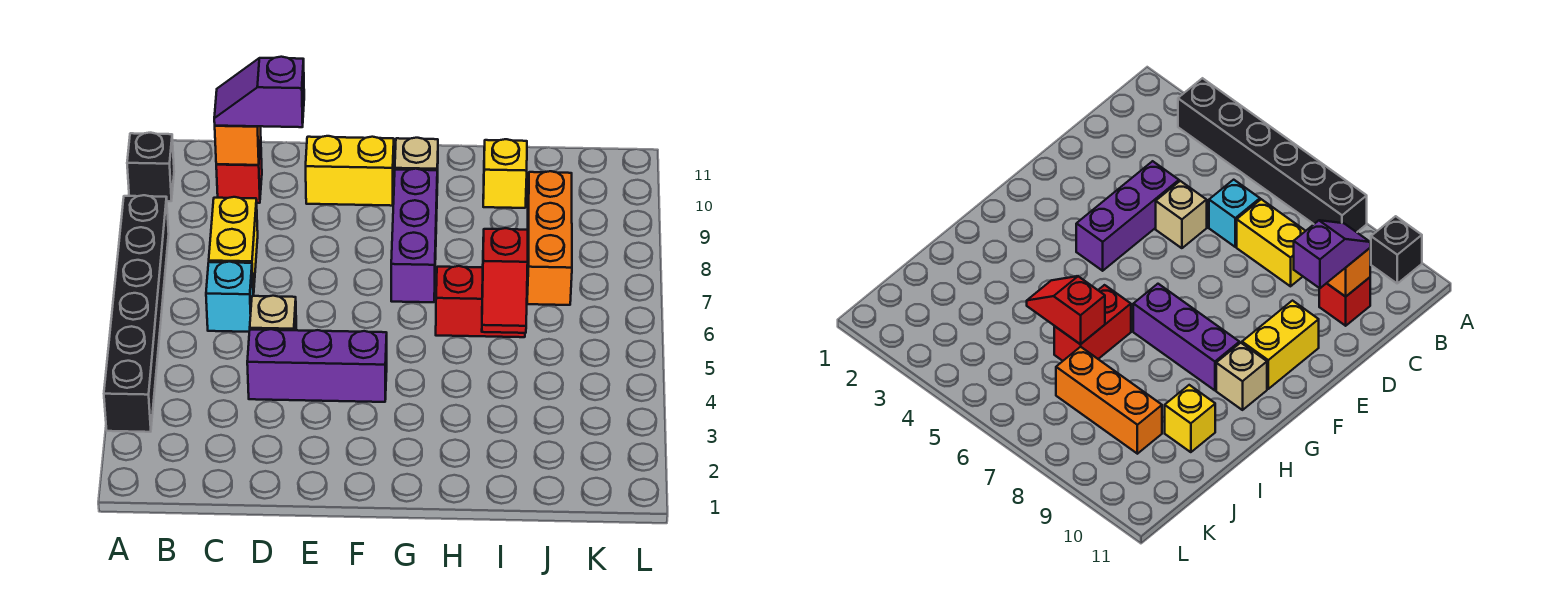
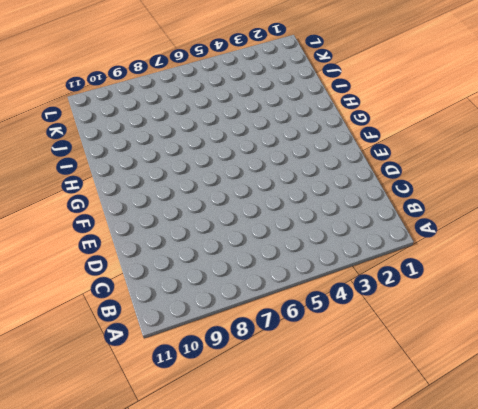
none -> black 1x6 brick [104,195,169,432]
none -> black 1x1 brick [127,133,174,201]
none -> cyan 1x1 brick [206,262,253,332]

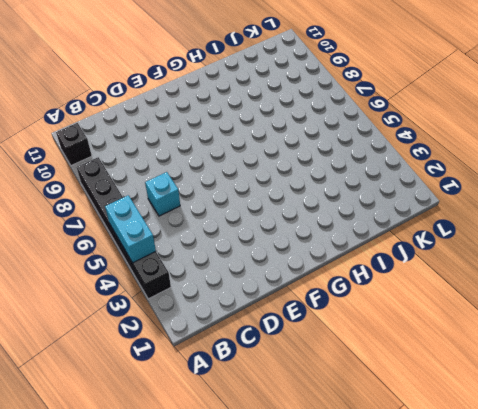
cyan 1x2 brick [105,195,156,263] -> none
none -> yellow 1x2 brick [209,197,258,296]
none -> red 1x1 brick [216,140,262,203]
none -> purple 1x3 brick [247,329,387,402]

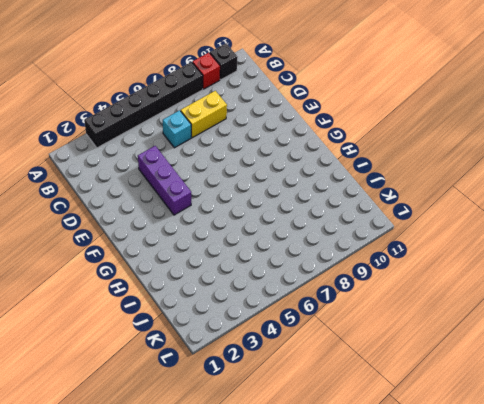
red 1x1 brick [192,53,220,89] -> red 1x1 brick moved to [216,140,262,203]
none -> tan 1x1 brick [250,296,296,330]
none -> yellow 1x2 brick [306,136,394,206]
none -> purple 1x3 brick [391,169,437,302]

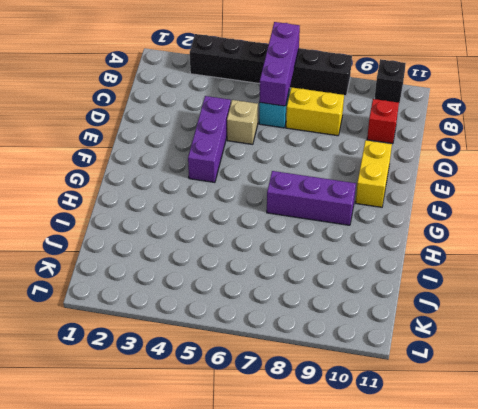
purple 1x3 brick [259,22,300,106] -> none
none -> tan 1x1 brick [395,138,438,183]
none -> red 1x2 brick [436,266,525,337]
none -> yellow 1x1 brick [483,139,527,208]

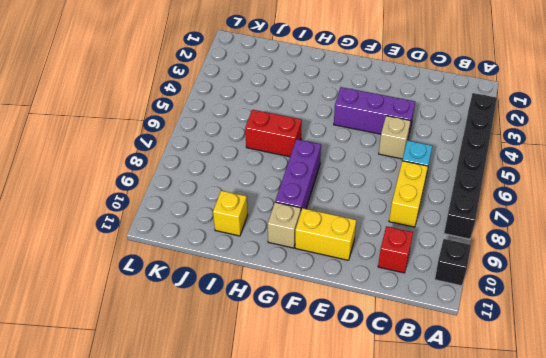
none -> orange 1x3 brick [527,171,572,305]
none -> orange 1x1 brick [215,126,261,165]
none -> red 1x2 slope [482,228,528,333]

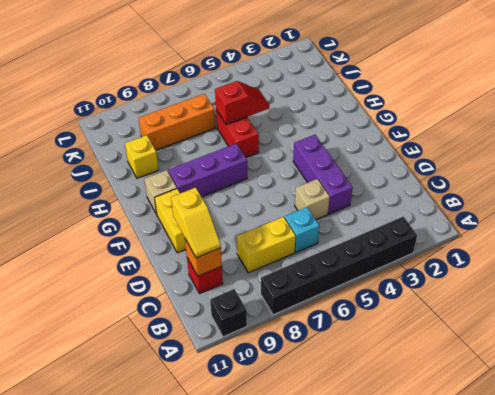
yellow 1x2 slope [171,187,221,258] -> purple 1x2 slope [214,57,304,127]

